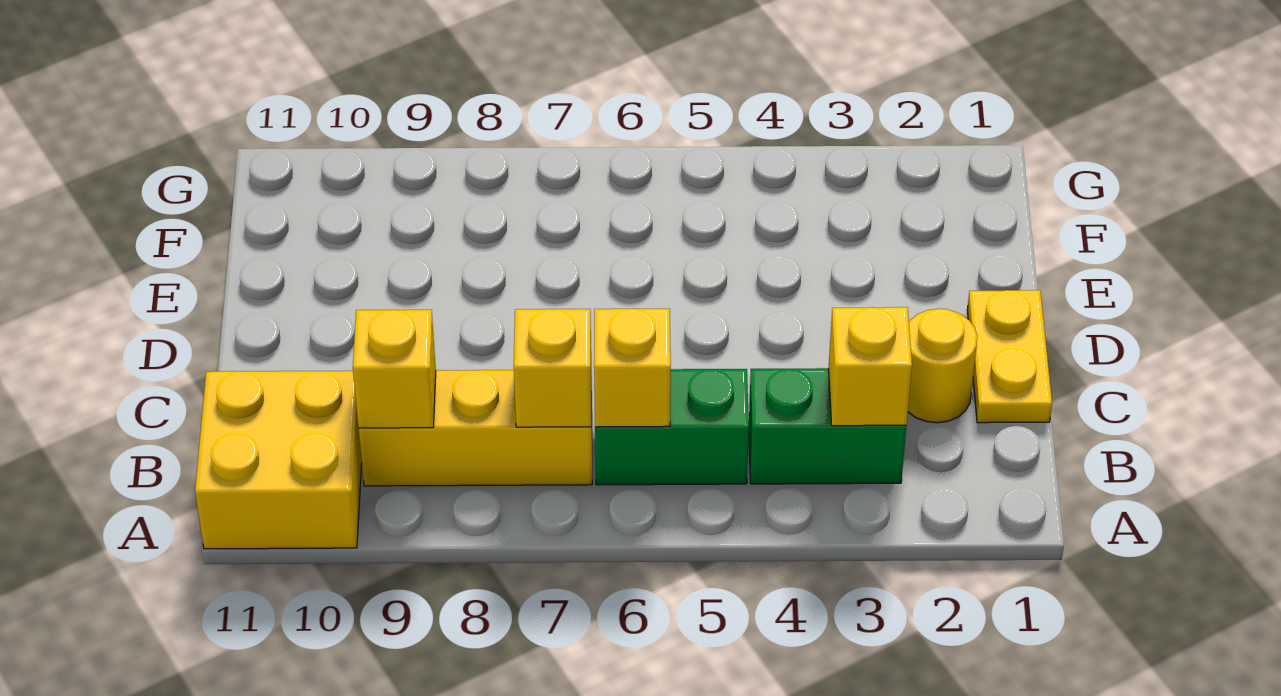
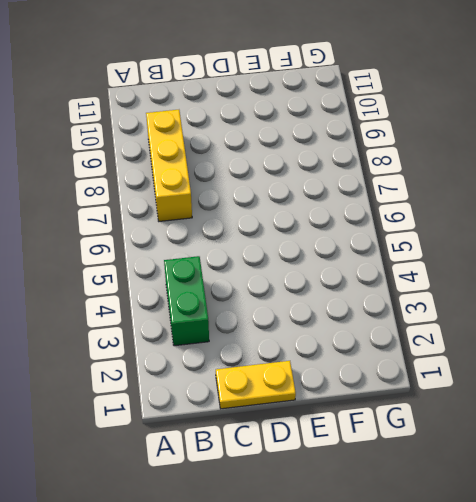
none -> yellow 2x2 brick [195,371,362,549]
none -> green 1x2 brick [595,369,749,485]

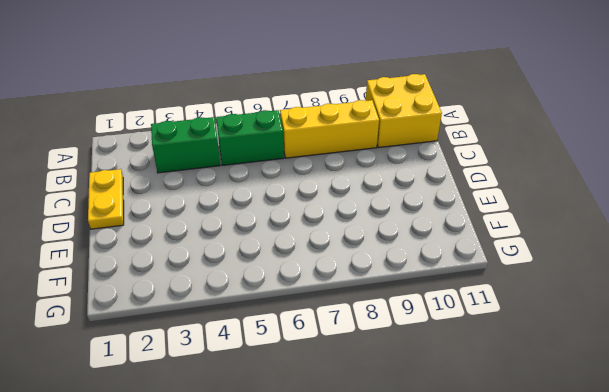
none -> yellow 1x1 round brick [908,309,977,423]
none -> yellow 1x1 brick [829,307,912,426]

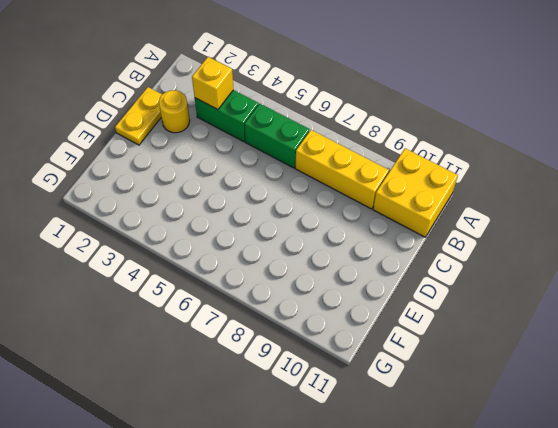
none -> yellow 1x1 brick [594,308,671,427]
none -> yellow 1x1 brick [514,309,591,427]

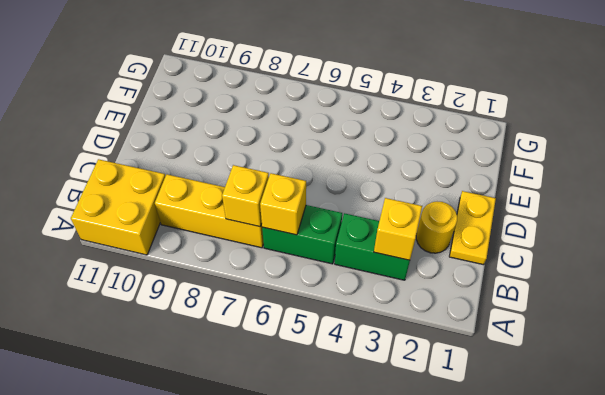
none -> yellow 1x1 brick [353,310,436,428]

